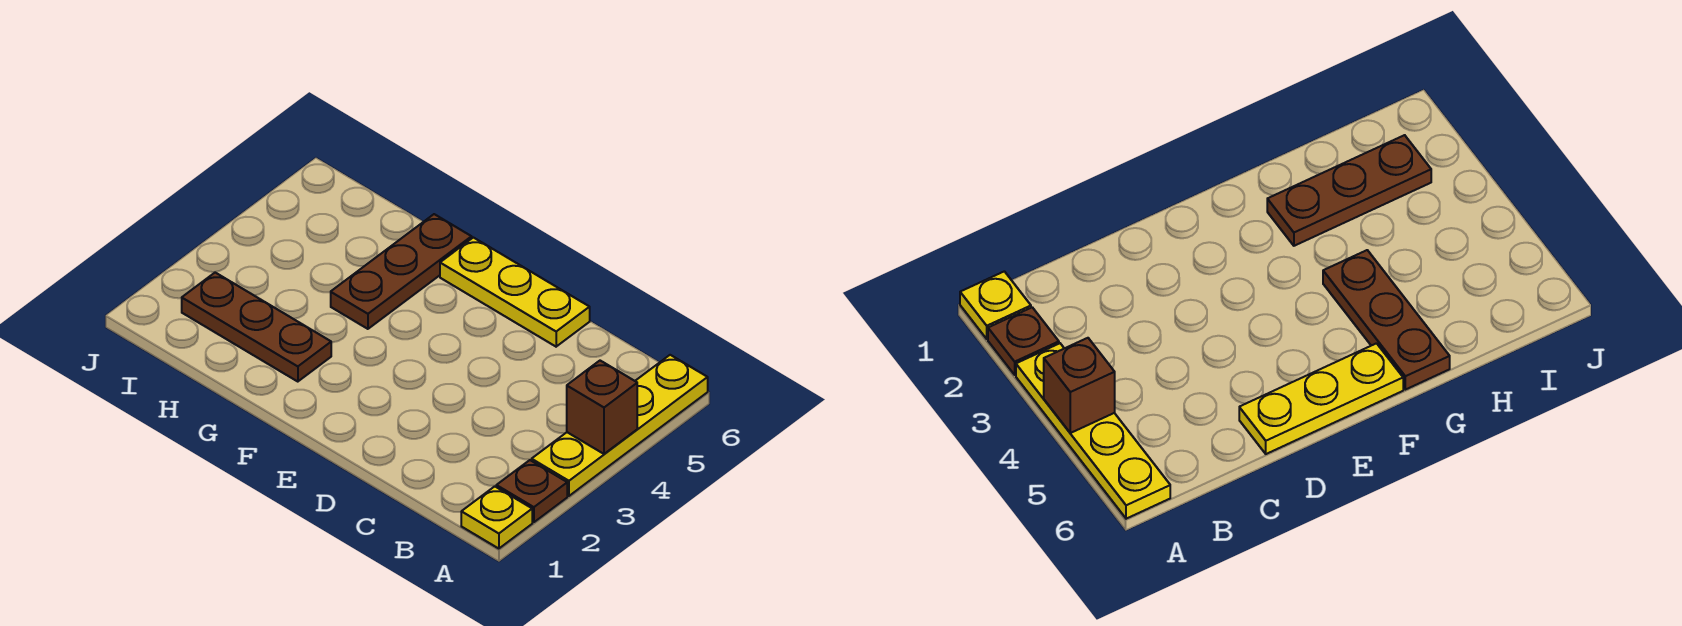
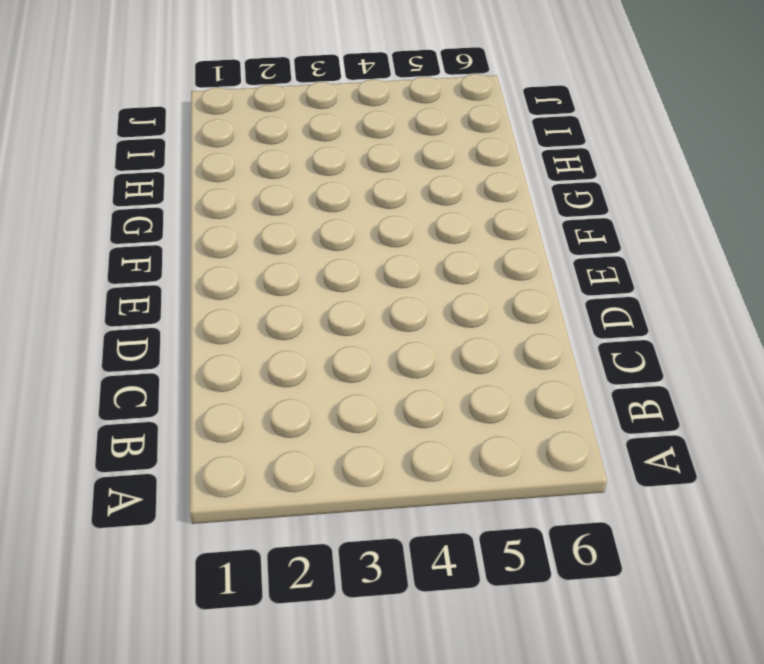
none -> yellow 1x1 plate [461,486,532,549]
none -> brown 1x1 plate [496,460,567,522]

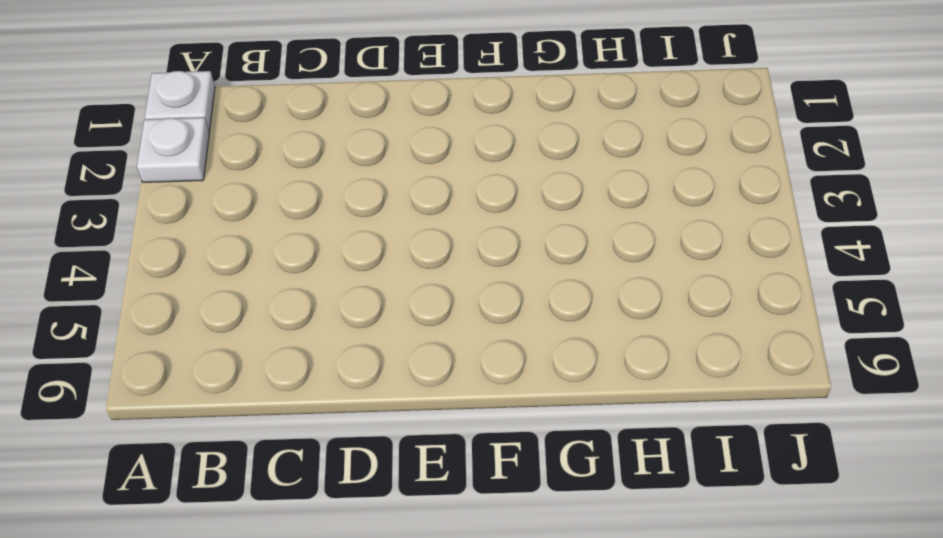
white 1x1 plate [145,71,215,131] -> yellow 1x1 plate [461,486,532,549]
white 1x1 plate [137,118,209,182] -> brown 1x1 plate [496,460,567,522]
none -> yellow 1x4 plate [532,355,708,496]
none -> yellow 1x3 plate [440,238,590,347]

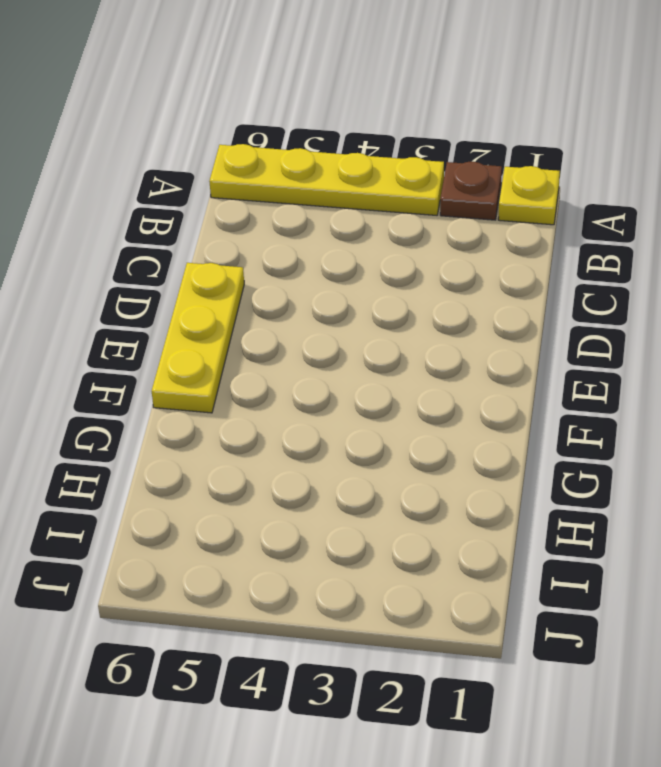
none -> brown 1x3 plate [182,273,331,382]
none -> brown 1x3 plate [331,214,472,329]

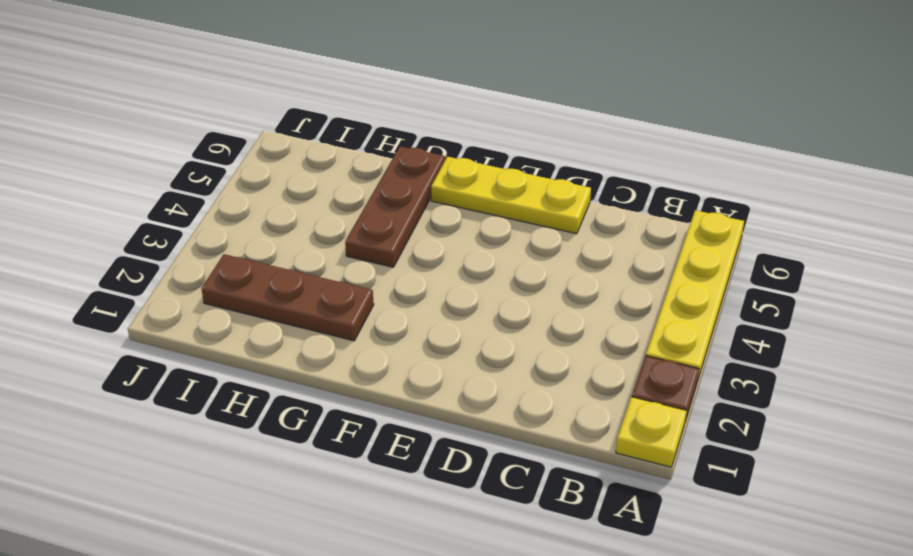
none -> brown 1x1 brick [567,361,637,454]

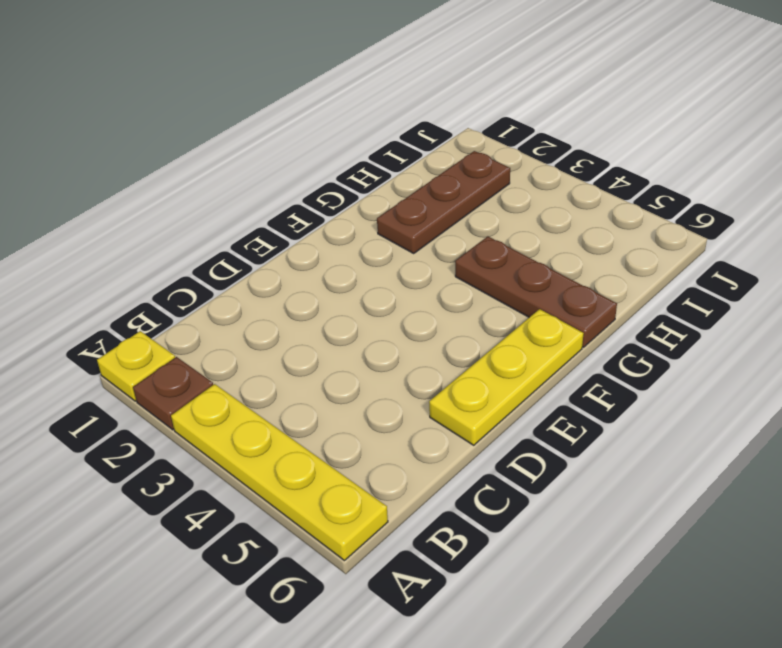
none -> brown 1x1 brick [567,361,637,454]

